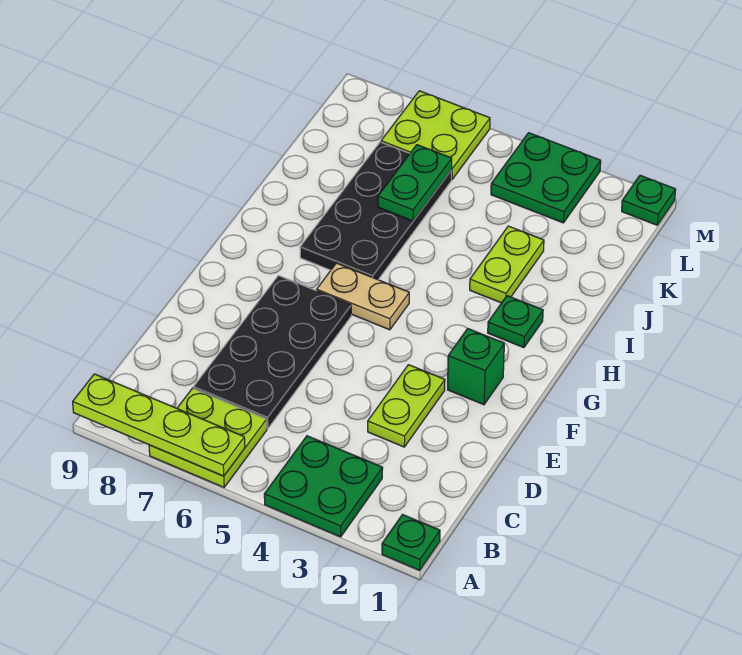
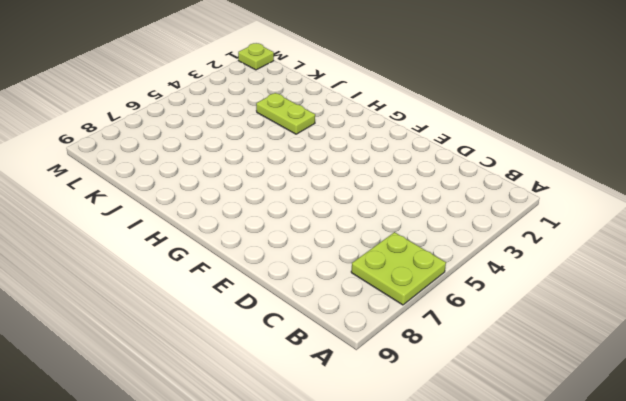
lime 1x1 plate [238,43,274,70] -> green 1x1 plate [622,175,676,225]
none -> green 1x1 plate [382,515,440,570]
none -> green 2x2 plate [264,436,383,537]
none -> black 2x4 plate [194,276,351,428]

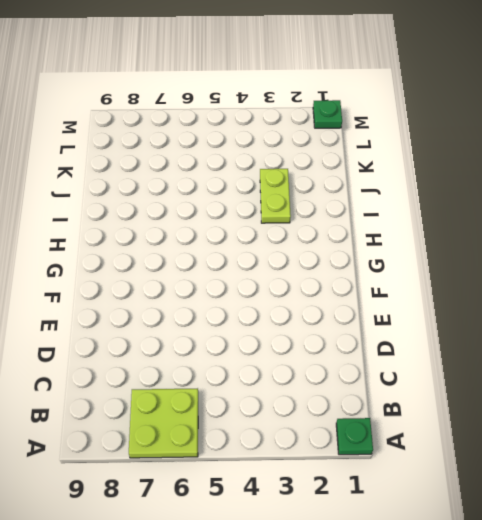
none -> green 2x2 plate [264,436,383,537]
none -> black 2x4 plate [194,276,351,428]
none -> lime 1x2 plate [368,365,445,447]

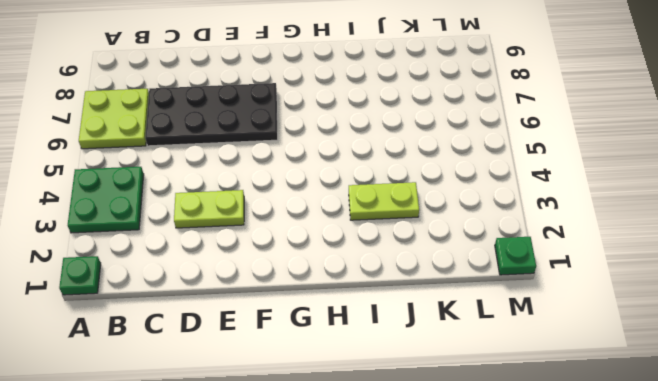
none -> green 1x1 brick [448,329,504,405]
none -> tan 1x2 plate [317,263,409,330]
none -> green 1x1 plate [488,296,543,348]

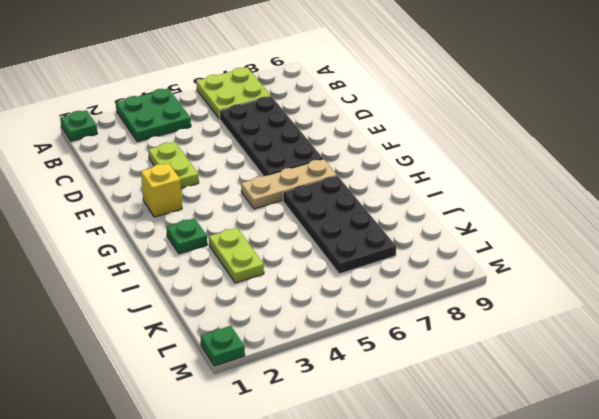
yellow 1x1 brick [141,163,182,217] -> green 1x1 brick [448,329,504,405]
tan 1x3 plate [241,159,337,209] -> tan 1x2 plate [317,263,409,330]
none -> green 2x2 plate [491,133,601,223]
none -> lime 2x2 plate [381,91,490,179]
none -> lime 1x4 plate [73,374,245,476]

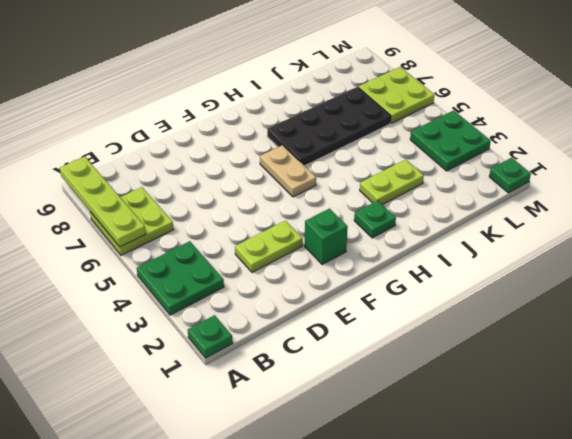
none -> black 2x4 plate [194,276,351,428]
none -> green 1x2 plate [378,145,452,221]

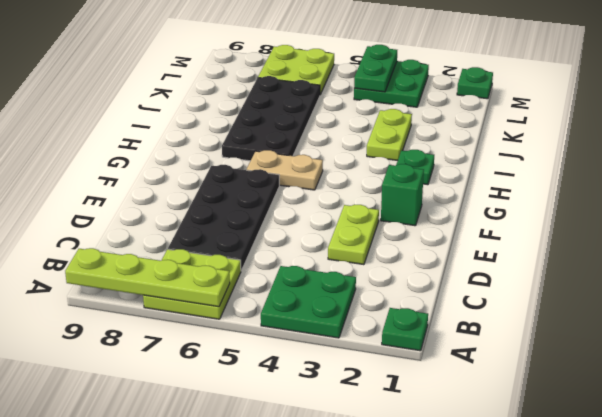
green 1x2 plate [354,45,397,92] -> green 1x2 plate moved to [378,145,452,221]

